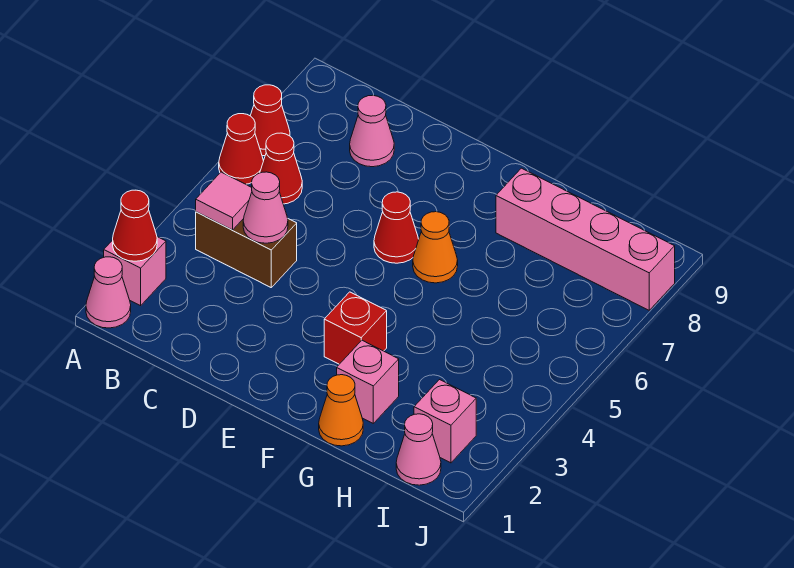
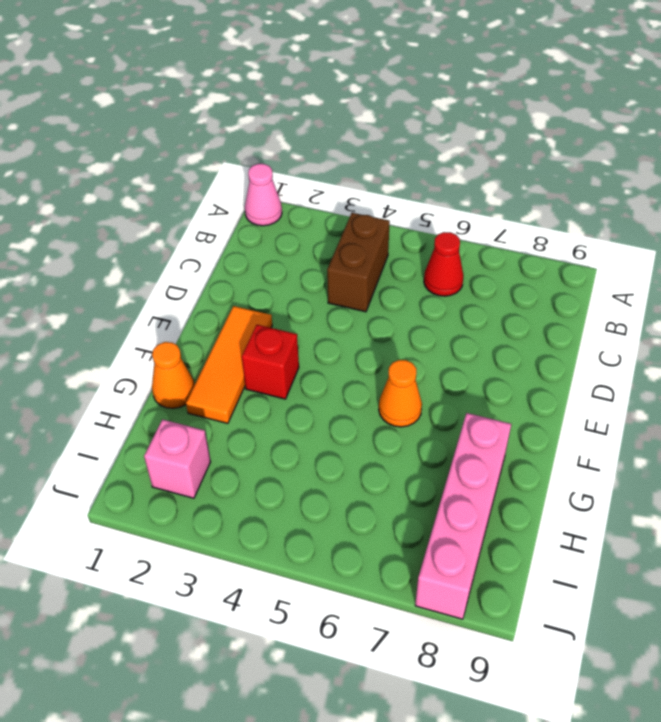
orange 1x3 tile [186,306,272,423] -> pink 1x1 brick [337,340,399,423]
none -> pink 1x1 brick [104,237,166,306]
none -> red 1x1 cone [219,114,263,184]
none -> red 1x1 cone [250,85,290,156]

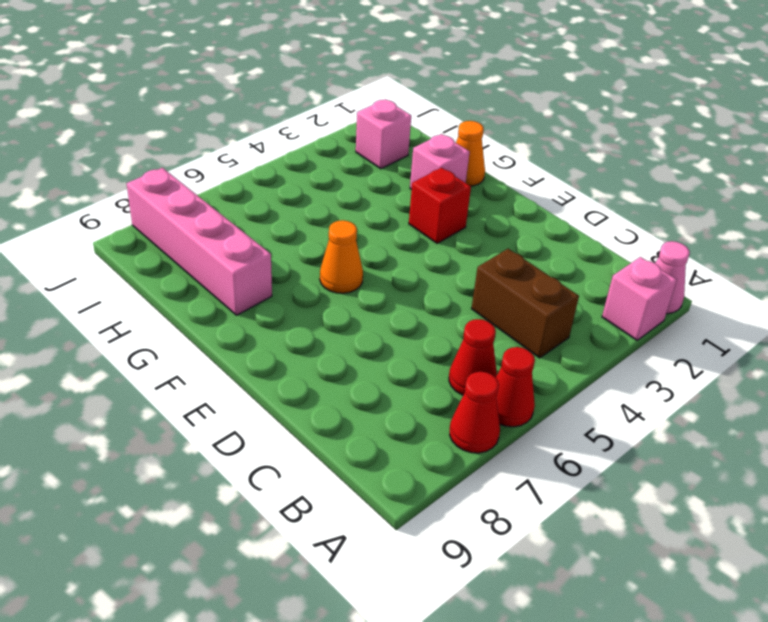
none -> pink 1x1 cone [350,95,394,167]
none -> red 1x1 cone [374,192,419,263]
none -> pink 1x1 cone [396,414,441,485]

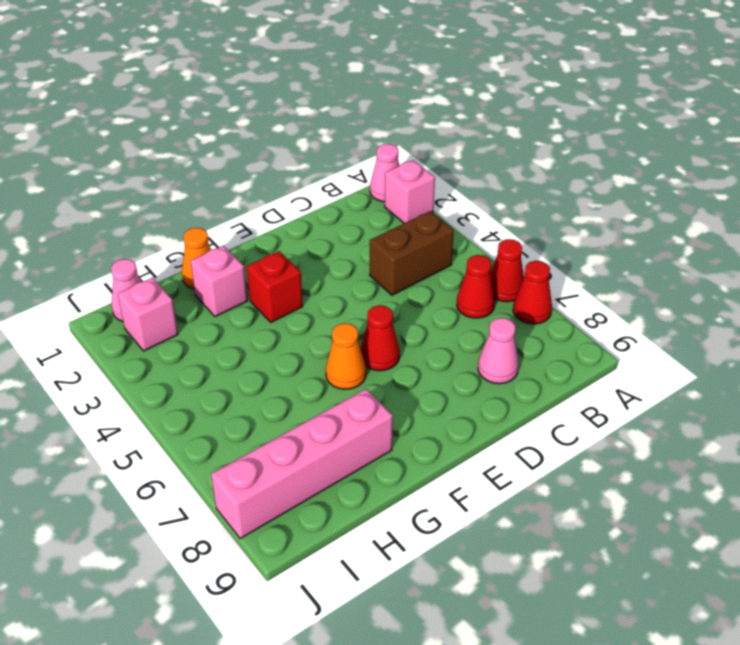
none -> red 1x1 cone [113,190,157,261]
none -> pink 1x1 tile [196,172,252,230]
none -> pink 1x1 cone [243,172,288,243]

